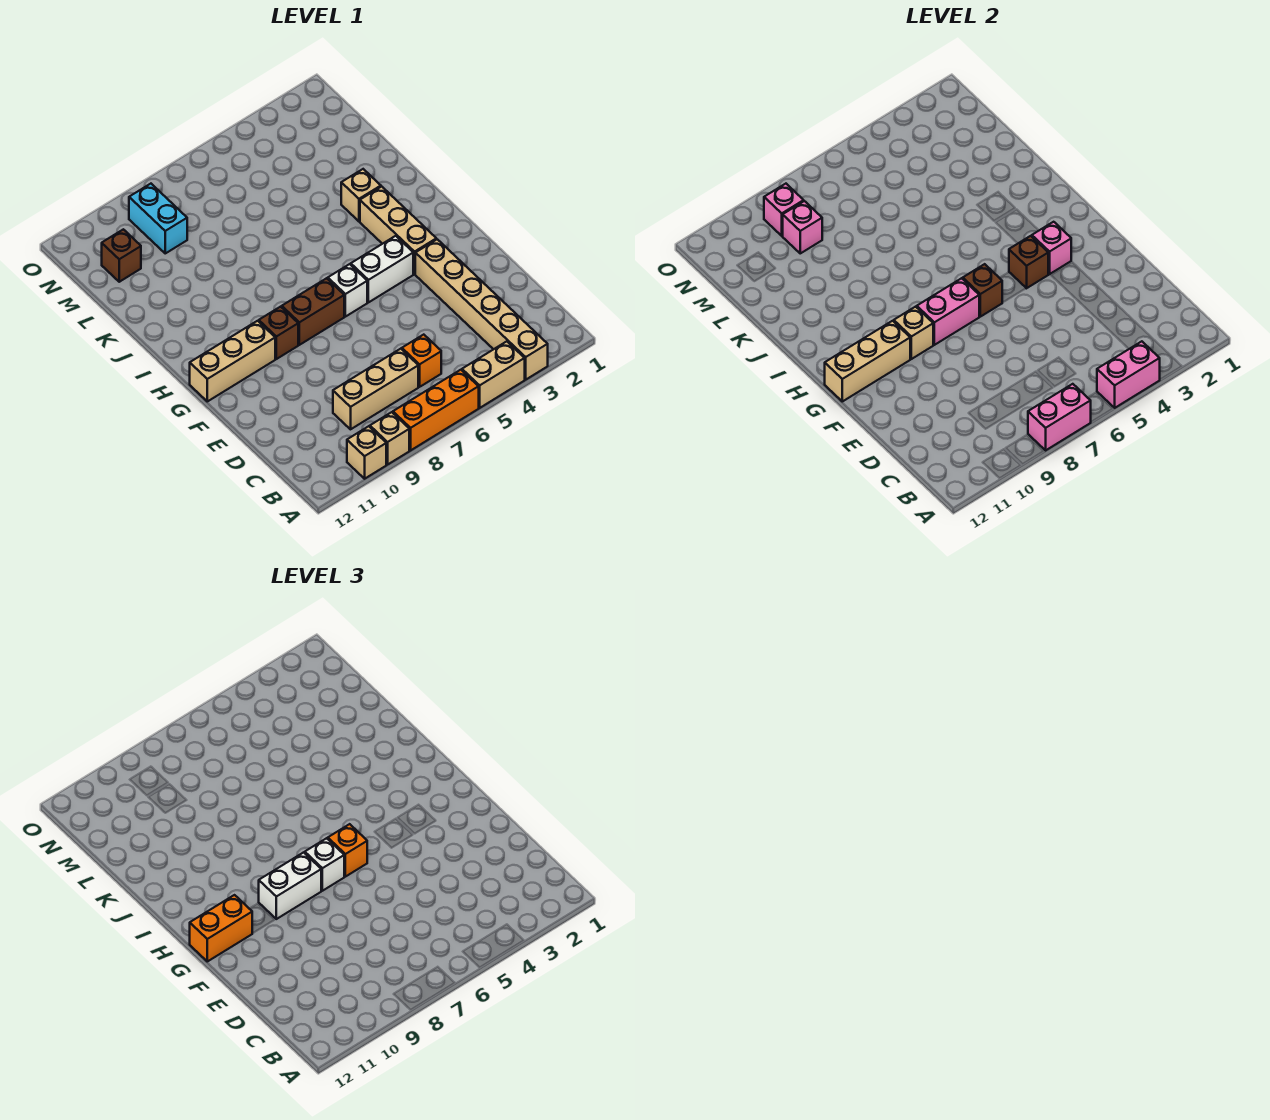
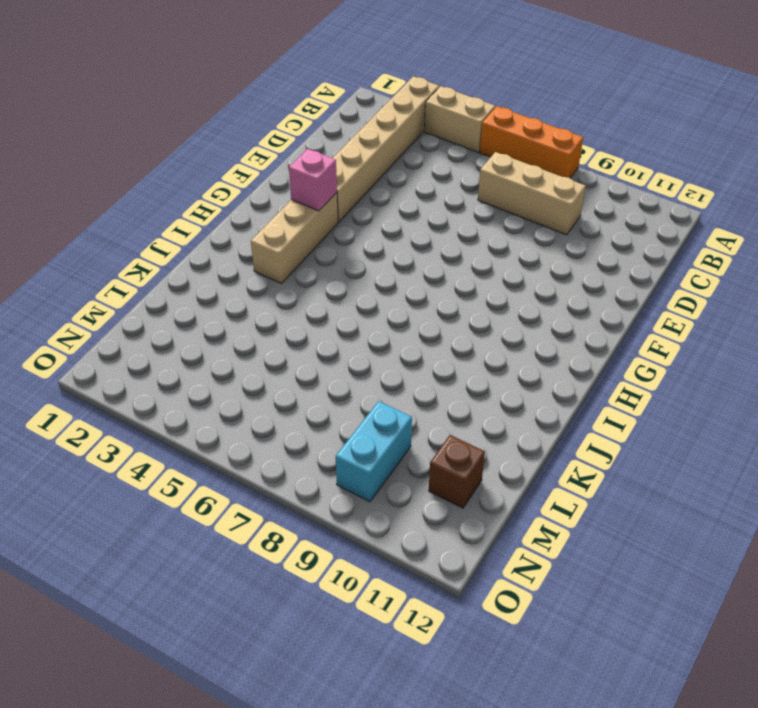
none -> tan 1x1 brick [370,412,409,464]
none -> tan 1x1 brick [347,426,386,479]
none -> orange 1x1 brick [402,335,441,387]
none -> white 1x2 brick [351,236,413,302]

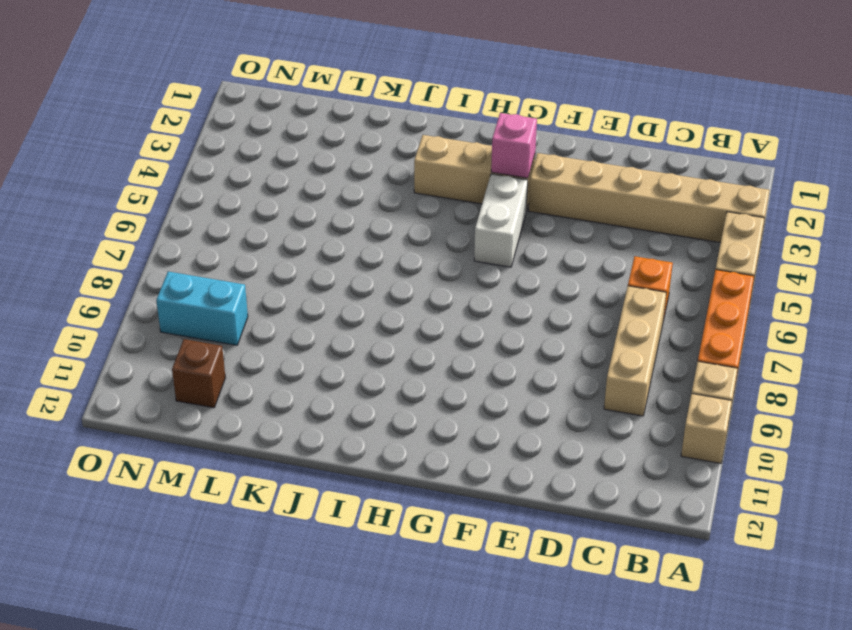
none -> white 1x1 brick [328,264,367,317]
none -> brown 1x2 brick [282,278,344,345]
none -> brown 1x1 brick [259,307,298,359]
none -> tan 1x3 brick [190,321,275,401]

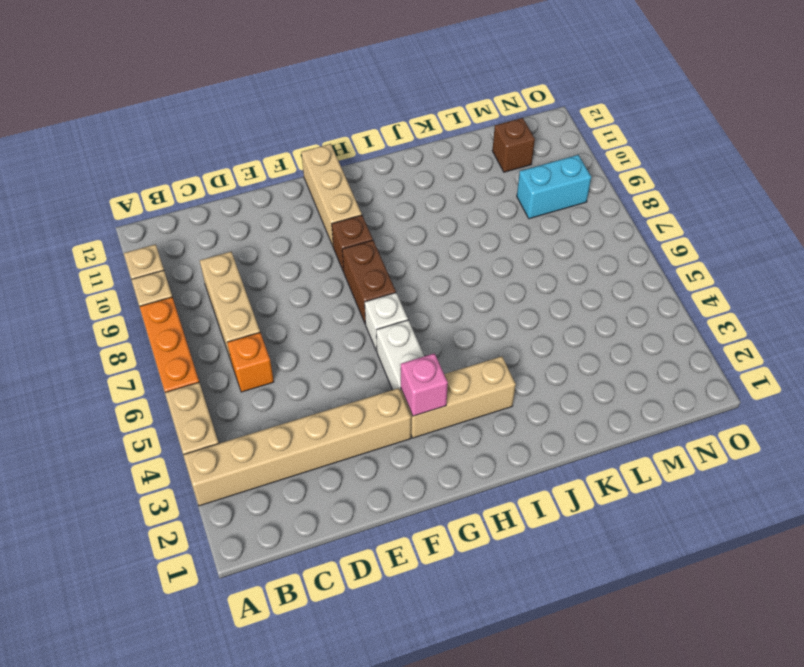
none -> tan 1x1 brick [341,169,381,221]
none -> pink 1x2 brick [1097,341,1160,408]
none -> pink 1x2 brick [1028,384,1091,450]
none -> brown 1x1 brick [1009,236,1048,288]

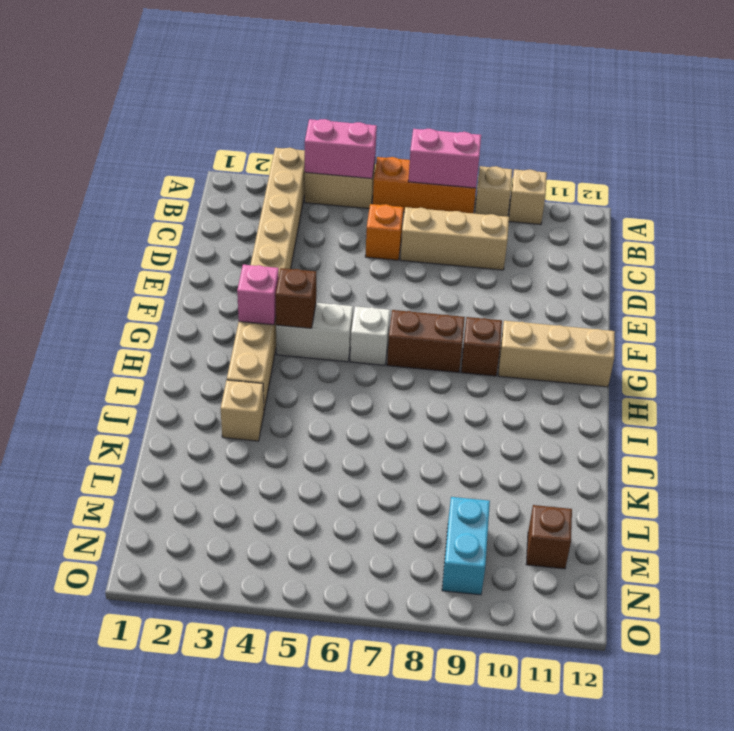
none -> brown 1x1 brick [963,264,1002,317]
none -> pink 1x2 brick [917,278,979,345]
none -> tan 1x1 brick [894,307,933,359]
none -> tan 1x3 brick [825,321,910,401]

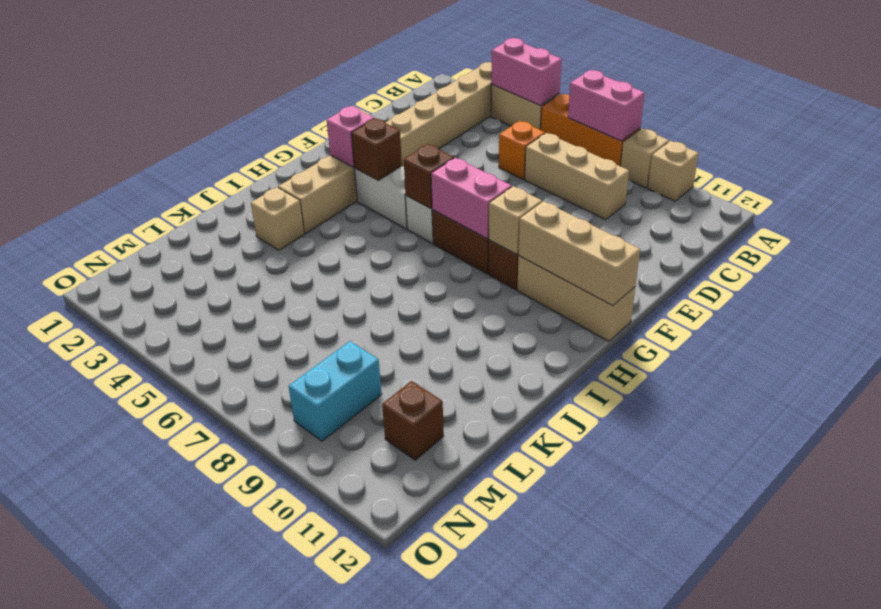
none -> pink 1x1 brick [783,201,822,253]
none -> pink 1x1 brick [764,184,804,236]
none -> orange 1x1 brick [328,824,367,877]
none -> white 1x1 brick [305,838,344,891]

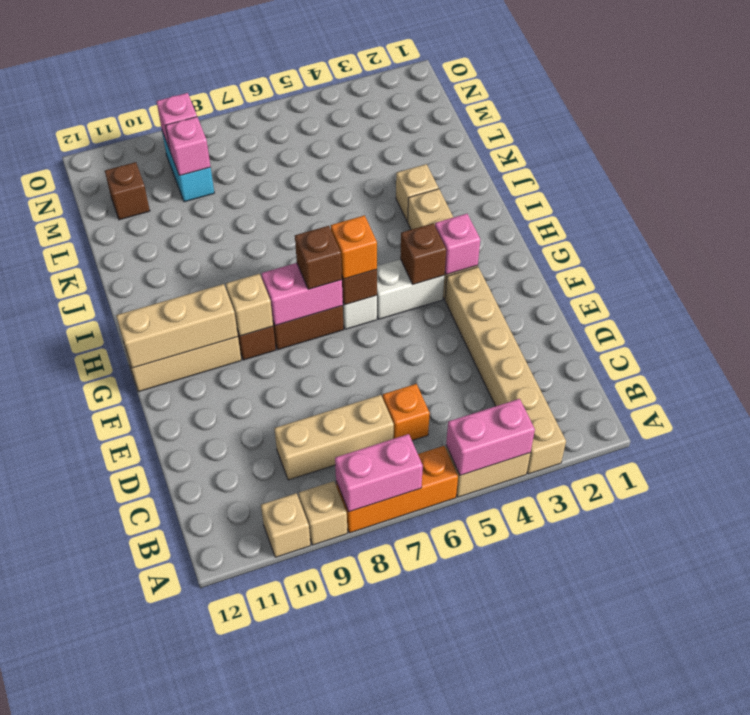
brown 1x1 brick [295,226,342,289] -> white 1x1 brick [305,838,344,891]
none -> white 1x2 brick [259,852,321,919]
none -> orange 1x2 brick [190,895,252,961]

